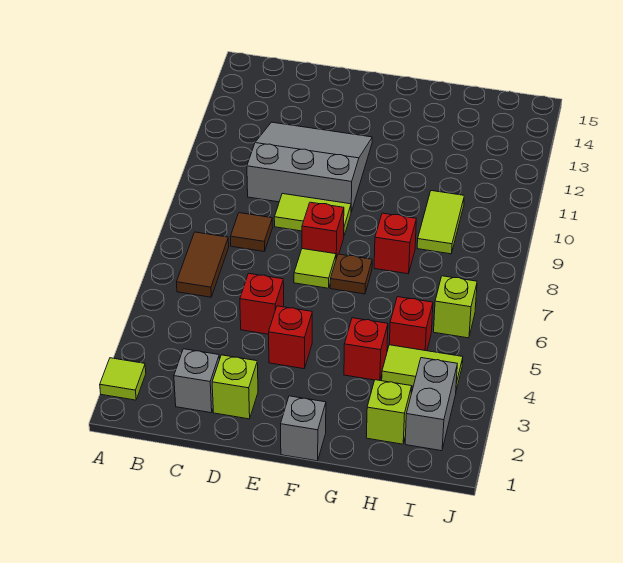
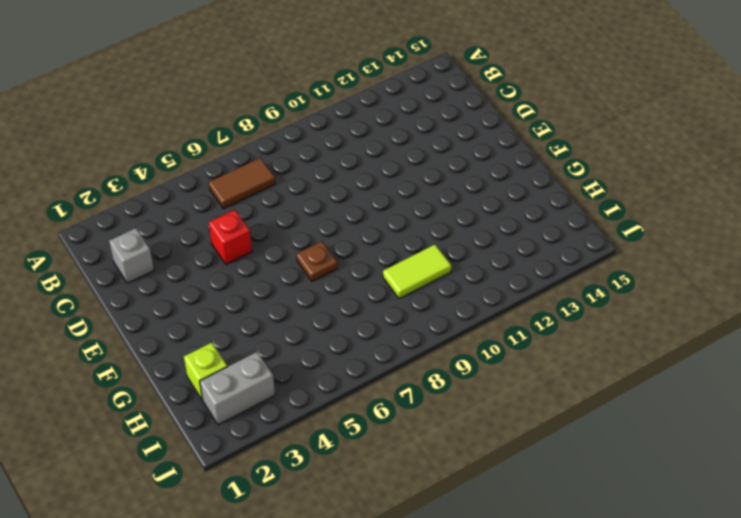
none -> lime 1x1 tile [100,358,146,400]
none -> brown 1x1 tile [230,213,273,252]
none -> grey 3x3 slope [247,122,372,212]

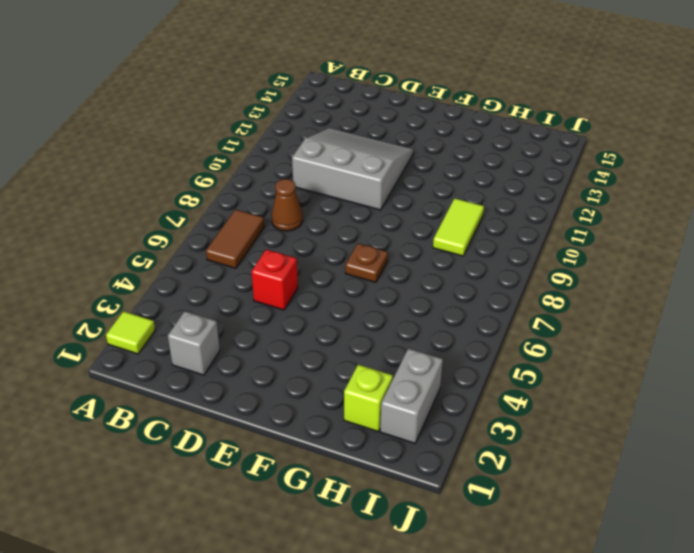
brown 1x1 cone [271,179,303,231] -> brown 1x1 tile [230,213,273,252]
none -> lime 1x1 brick [212,355,258,419]
none -> lime 1x2 tile [274,194,351,235]
none -> red 1x1 brick [269,306,312,369]

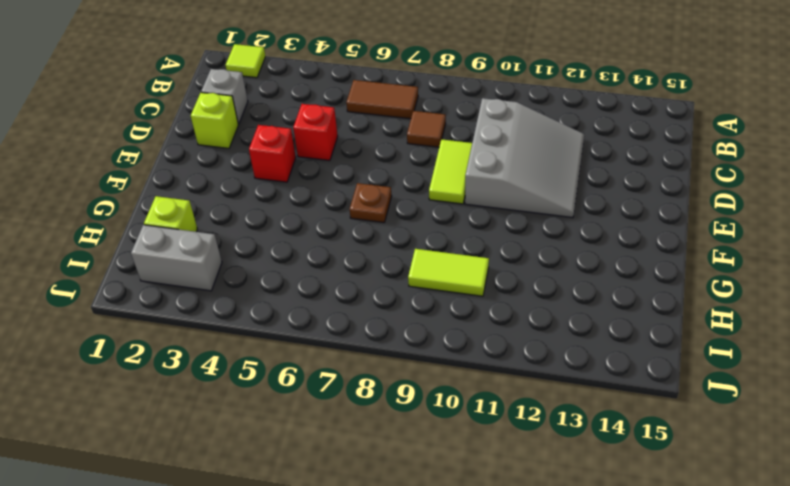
none -> lime 1x1 tile [294,249,336,288]
none -> red 1x1 brick [302,202,344,258]
none -> grey 1x1 brick [281,396,326,461]

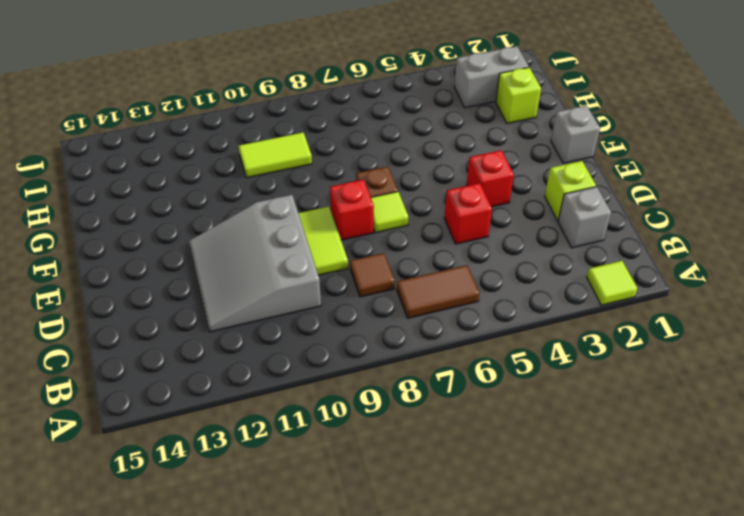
none -> red 1x1 brick [344,318,388,380]
none -> red 1x1 brick [374,213,416,274]
none -> lime 1x2 tile [382,345,463,391]

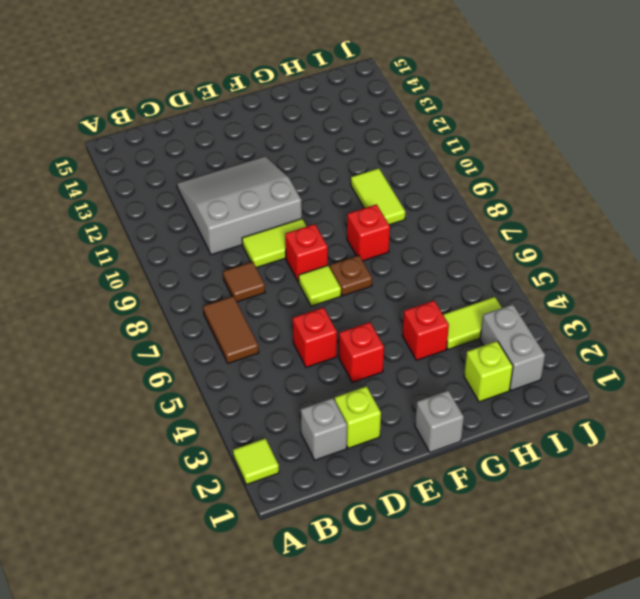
none -> red 1x1 brick [389,297,433,351]
none -> lime 1x1 brick [434,276,477,338]

